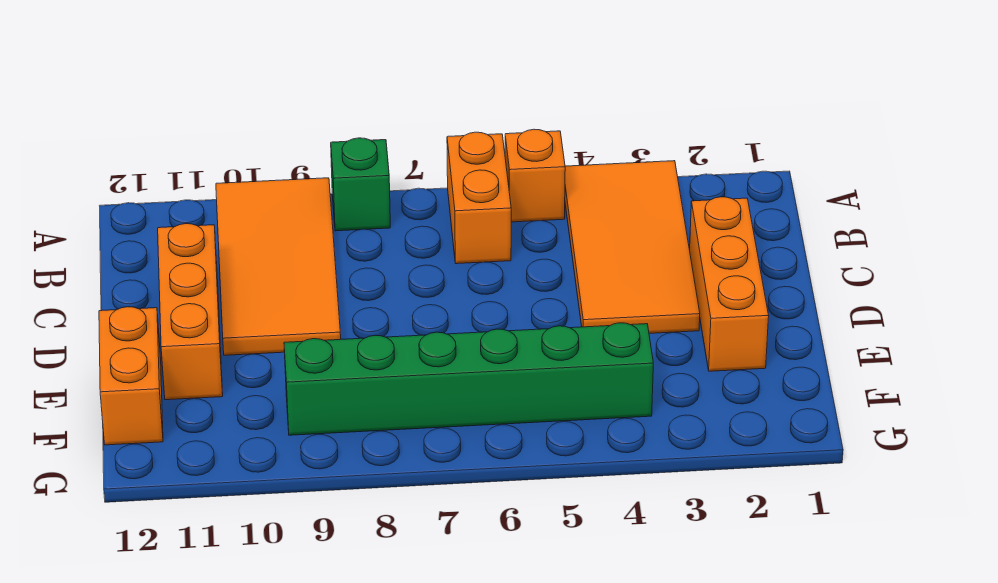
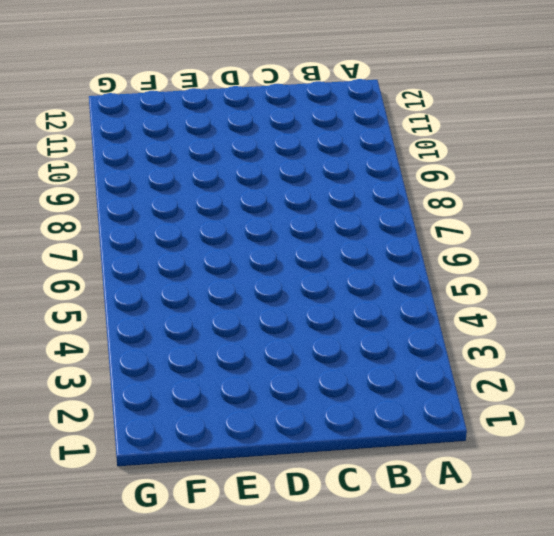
none -> orange 2x4 tile [565,161,700,333]
none -> orange 1x1 brick [505,129,565,222]

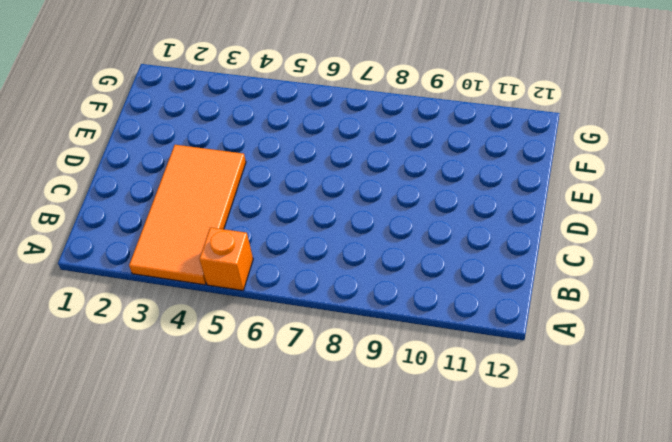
none -> orange 1x2 brick [447,132,511,264]
none -> green 1x1 brick [331,138,390,231]

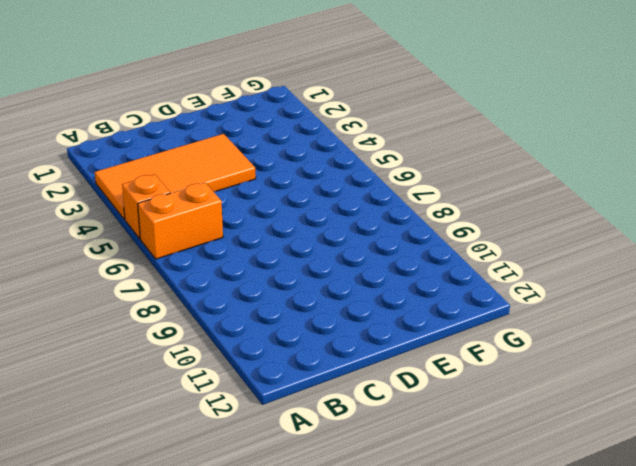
none -> green 1x1 brick [331,138,390,231]
none -> orange 2x4 tile [216,178,341,355]

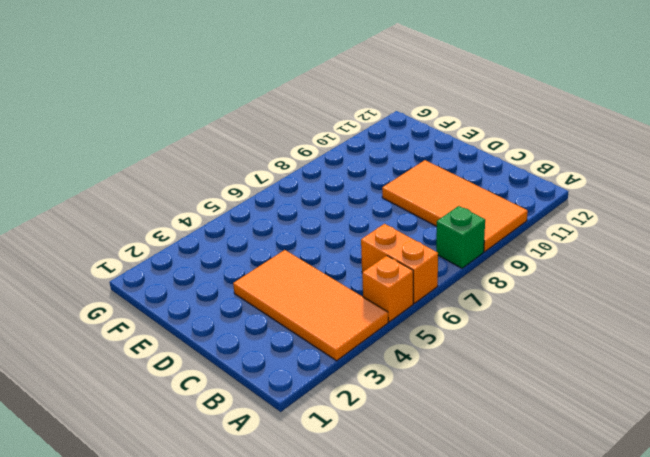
none -> orange 1x3 brick [690,197,769,371]
none -> orange 1x3 brick [158,224,223,400]

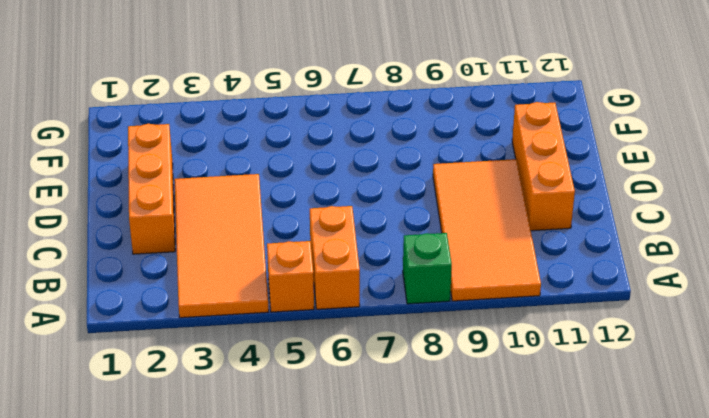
none -> orange 1x2 brick [99,307,163,445]
none -> green 1x6 brick [284,323,653,435]

